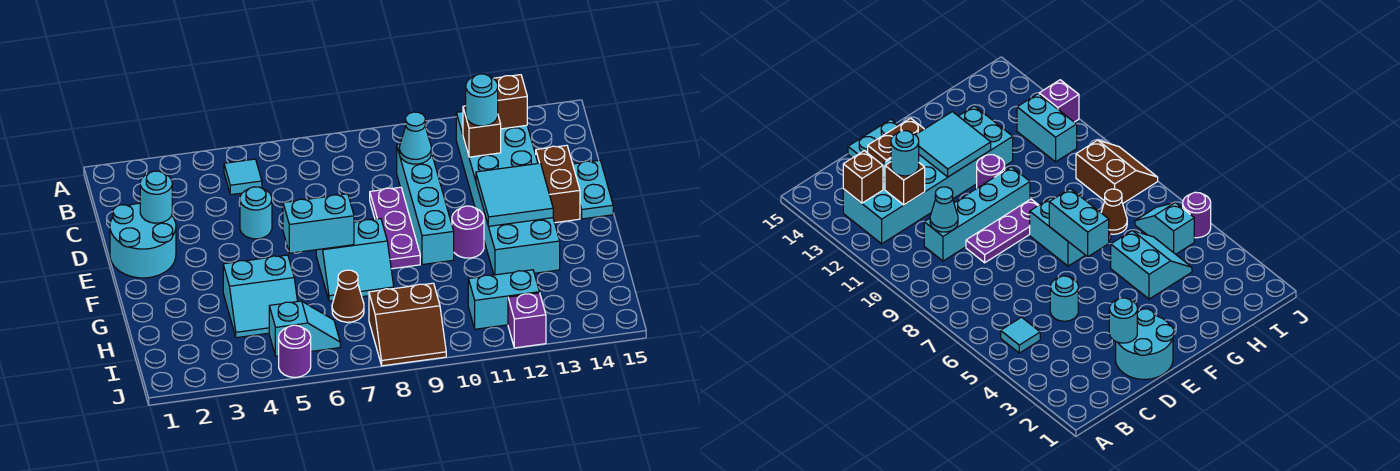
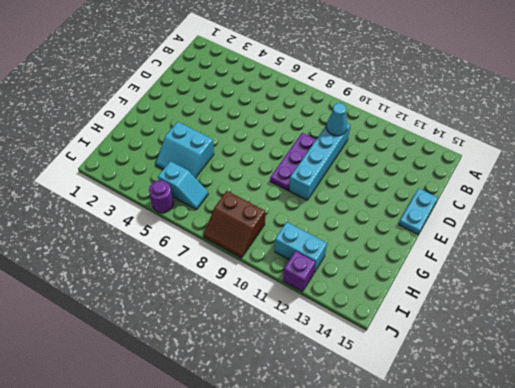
none -> cyan 1x1 tile [224,159,262,195]
none -> cyan 2x6 brick [456,112,560,275]
none -> cyan 2x2 round brick [110,203,176,278]

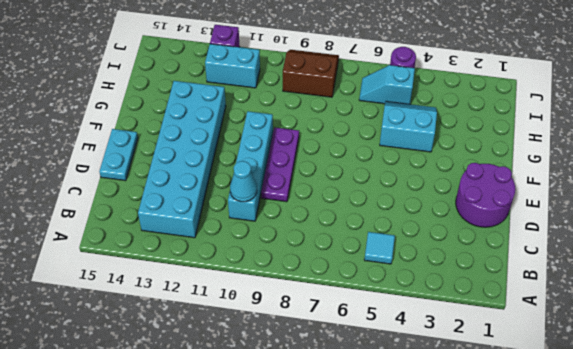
purple 2x2 round brick [456,163,515,227] -> cyan 2x2 round brick [110,203,176,278]
none -> cyan 1x1 round brick [240,187,272,239]
none -> brown 1x2 brick [536,145,580,223]
none -> cyan 2x2 slope [316,219,394,301]

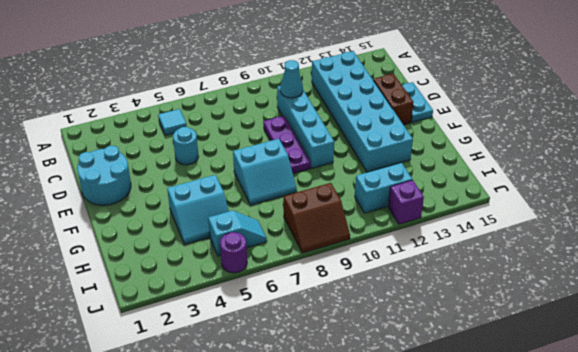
none -> purple 1x1 round brick [452,206,484,258]
none -> brown 1x1 cone [332,270,364,322]
none -> brown 1x1 brick [494,75,527,129]

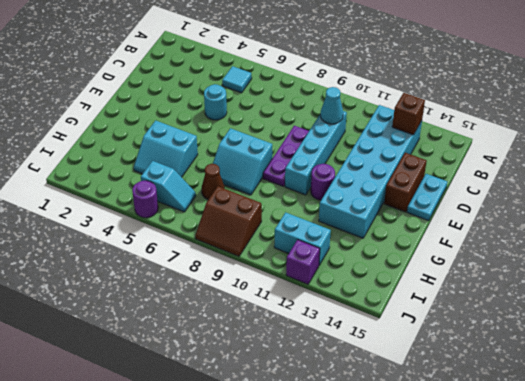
none -> cyan 2x2 round brick [110,203,176,278]
none -> brown 1x1 brick [463,106,501,157]
none -> cyan 1x1 round brick [140,171,172,223]

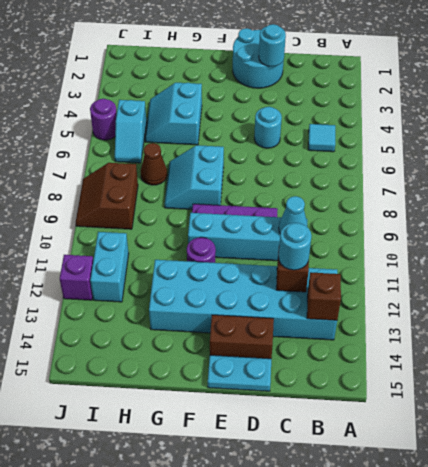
none -> cyan 2x2 tile [476,163,553,226]
none -> cyan 1x2 brick [283,194,354,253]

